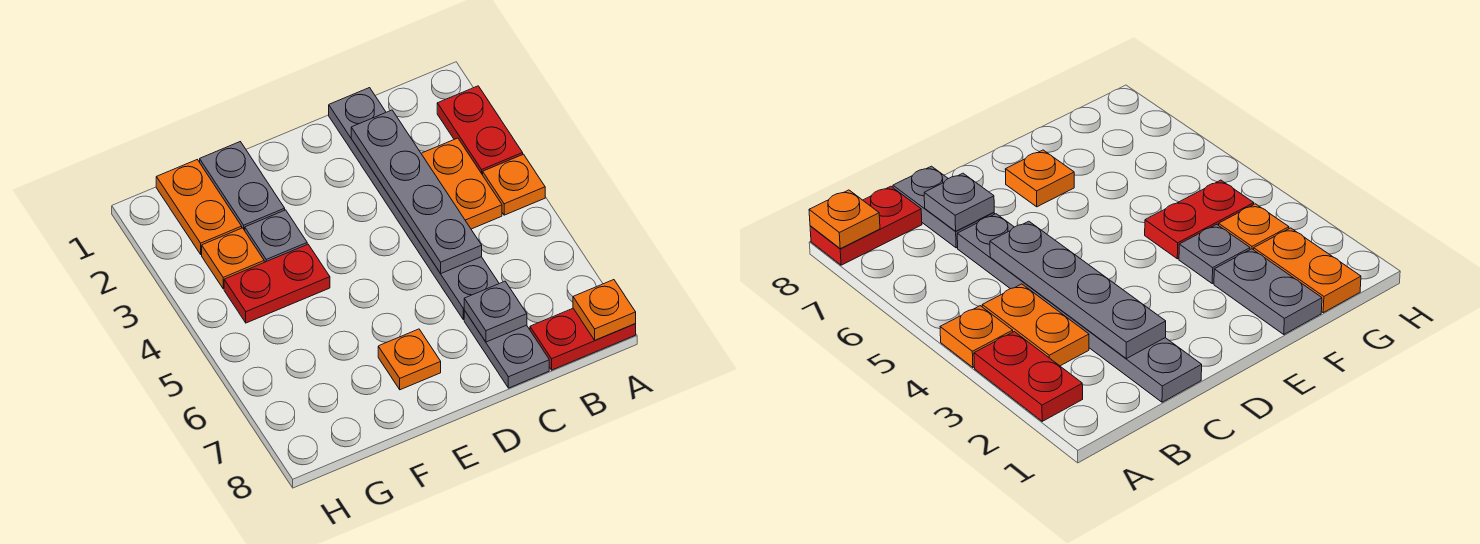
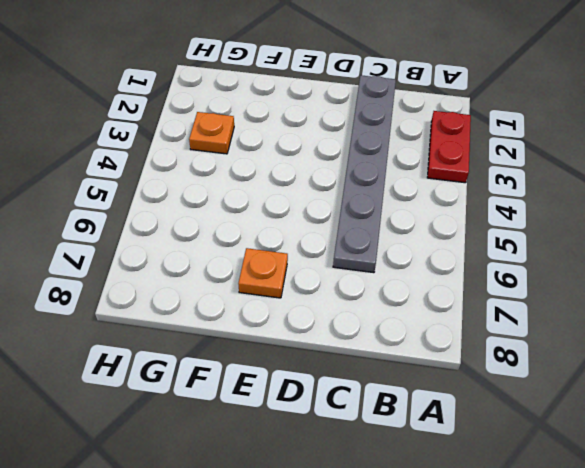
none -> orange 1x1 plate [483,154,545,215]
none -> red 1x2 plate [530,309,636,370]
none -> orange 1x2 plate [421,138,502,229]

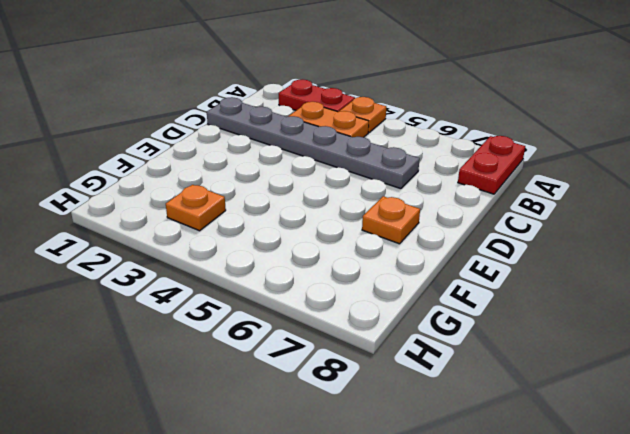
none -> grey 1x2 plate [464,310,549,388]
none -> grey 1x2 plate [200,142,285,230]
none -> grey 1x1 plate [245,210,307,262]

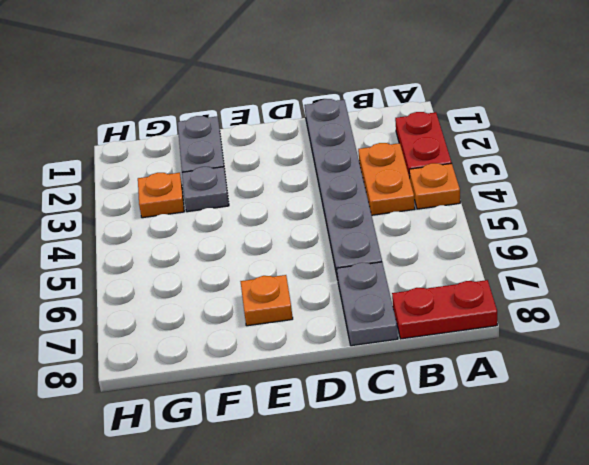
none -> red 1x2 plate [224,244,330,323]
none -> orange 1x2 plate [156,160,242,254]
none -> orange 1x1 plate [573,280,636,340]

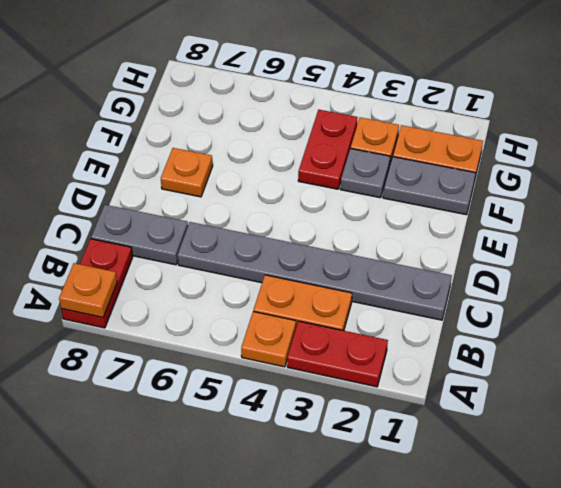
none -> grey 1x4 plate [351,110,482,273]
none -> grey 1x1 plate [464,281,527,342]

